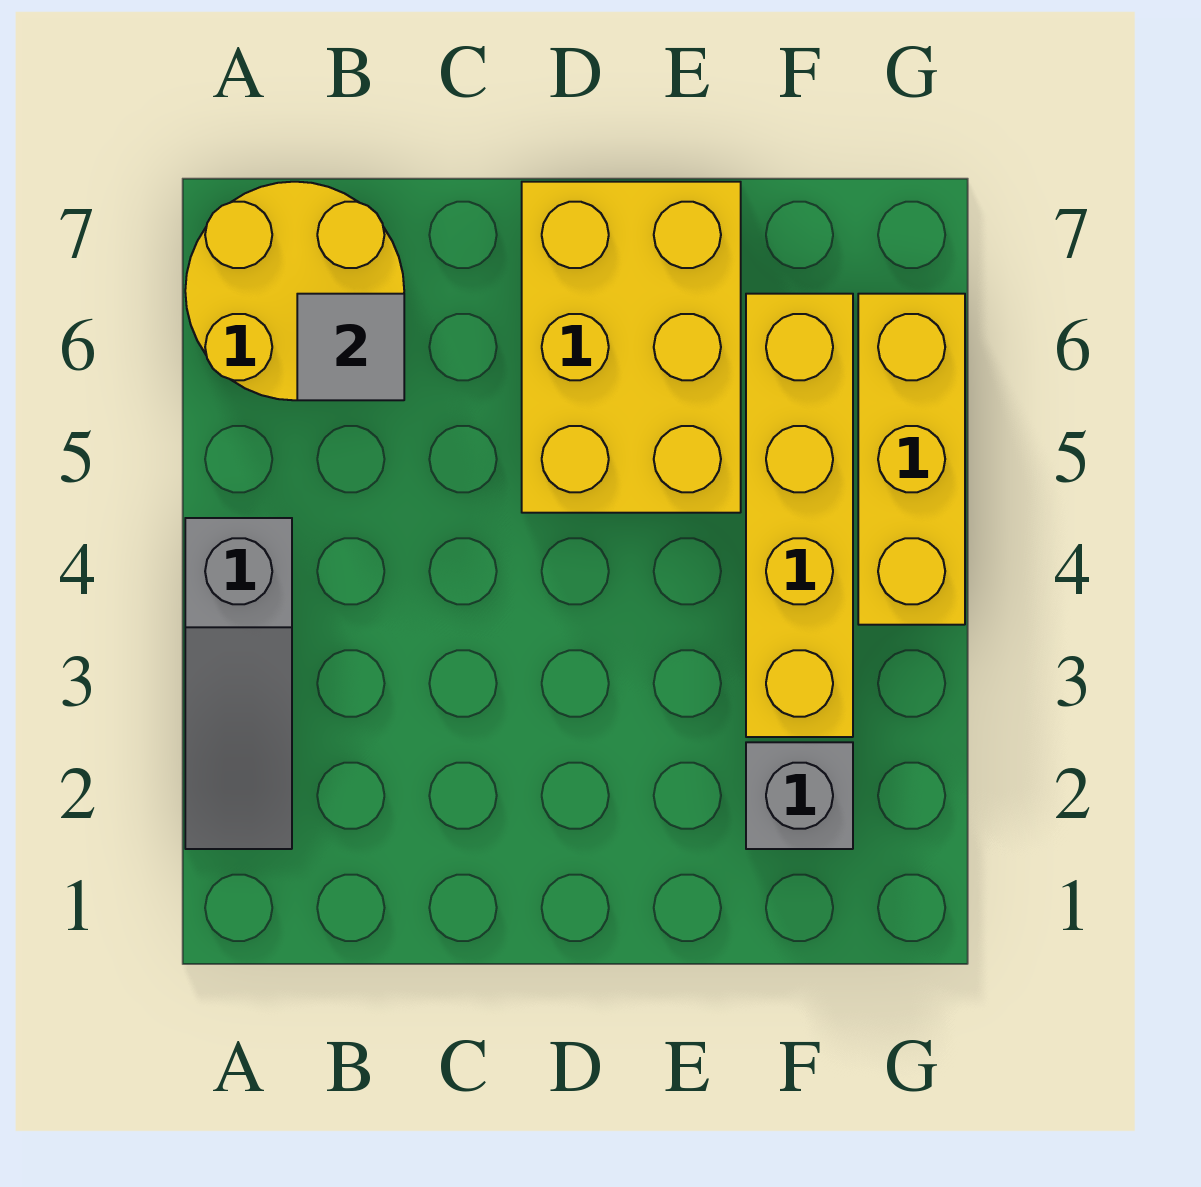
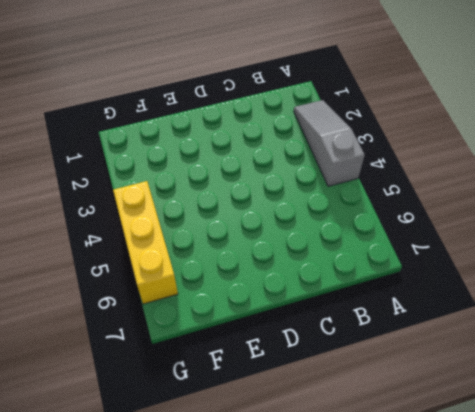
none -> yellow 2x2 round brick [185,182,404,400]
none -> yellow 2x3 brick [522,182,741,513]

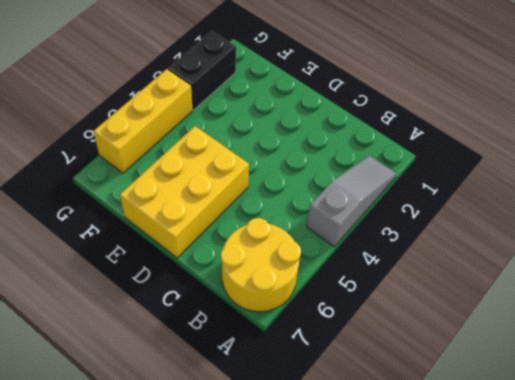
black 1x2 brick [168,31,236,110] -> none
none -> grey 1x1 brick [746,742,853,849]
none -> yellow 1x4 brick [746,294,853,737]

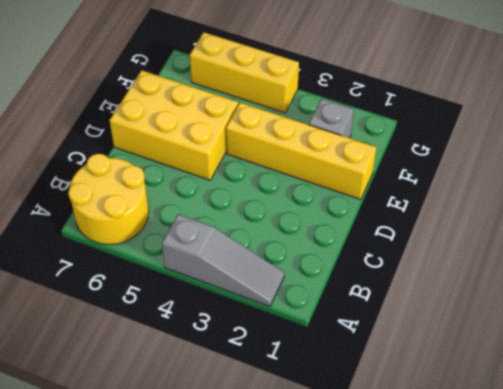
yellow 1x4 brick [226,103,377,200] -> yellow 1x4 brick moved to [746,294,853,737]
none -> grey 1x1 tile [297,294,404,400]

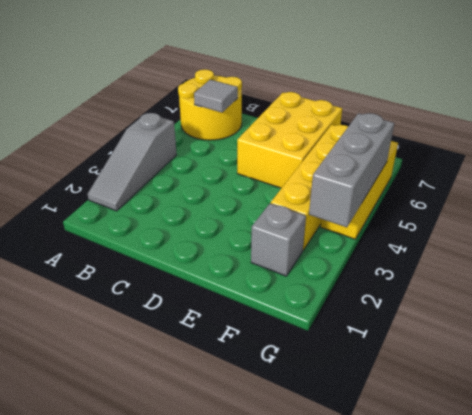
grey 1x3 brick [309,113,394,227] -> none

